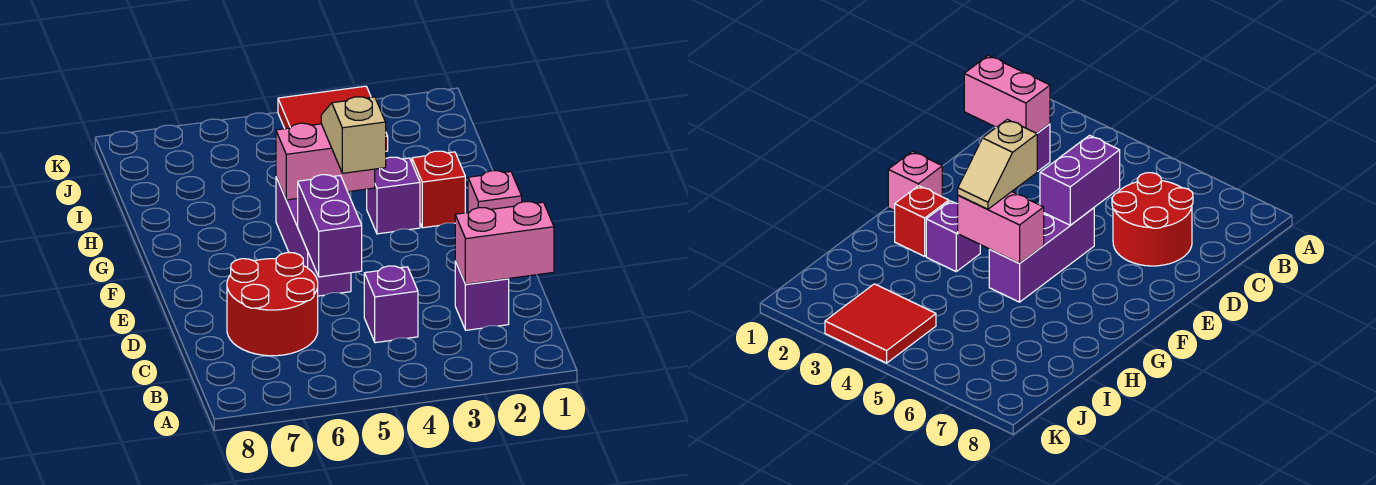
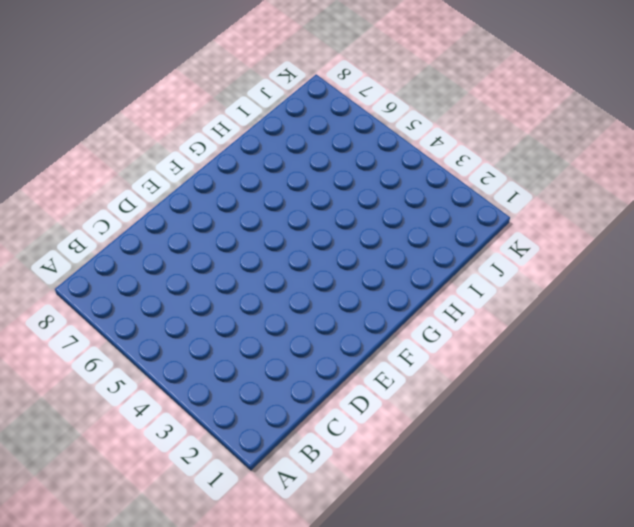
none -> purple 1x1 brick [455,261,509,330]
none -> purple 1x1 brick [364,266,418,343]
none -> red 2x2 round brick [227,253,318,356]

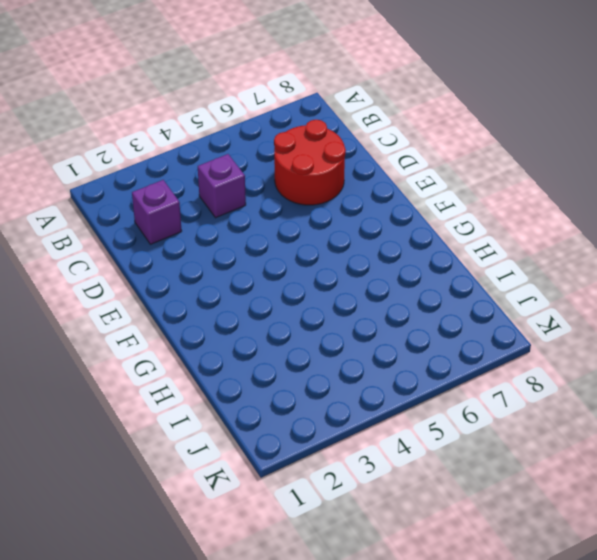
none -> purple 1x3 brick [276,177,351,296]
none -> pink 1x1 brick [468,171,522,212]
none -> red 1x1 brick [412,151,465,228]

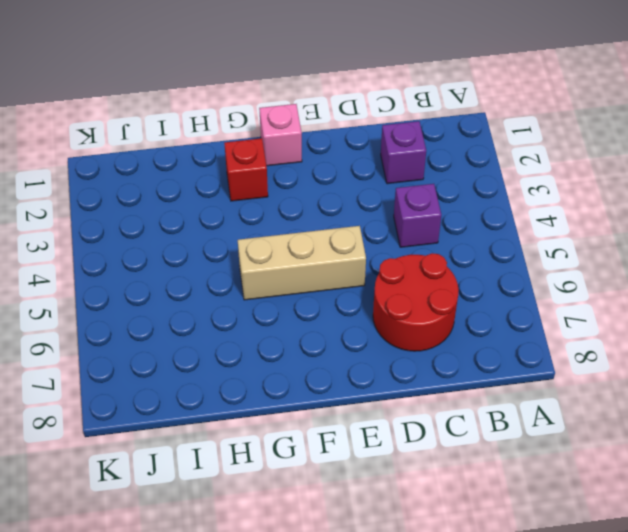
tan 1x3 brick [238,226,366,300] -> purple 1x3 brick [276,177,351,296]
none -> purple 1x1 brick [367,157,420,234]
none -> red 2x2 tile [278,86,388,151]
none -> pink 1x2 brick [455,202,554,284]

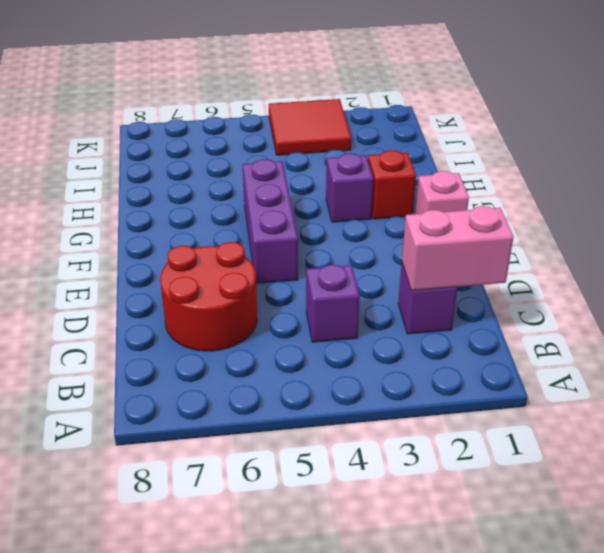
none -> purple 1x2 brick [298,175,362,277]
none -> pink 1x2 brick [276,123,375,200]
none -> tan 1x2 slope [321,97,386,173]

